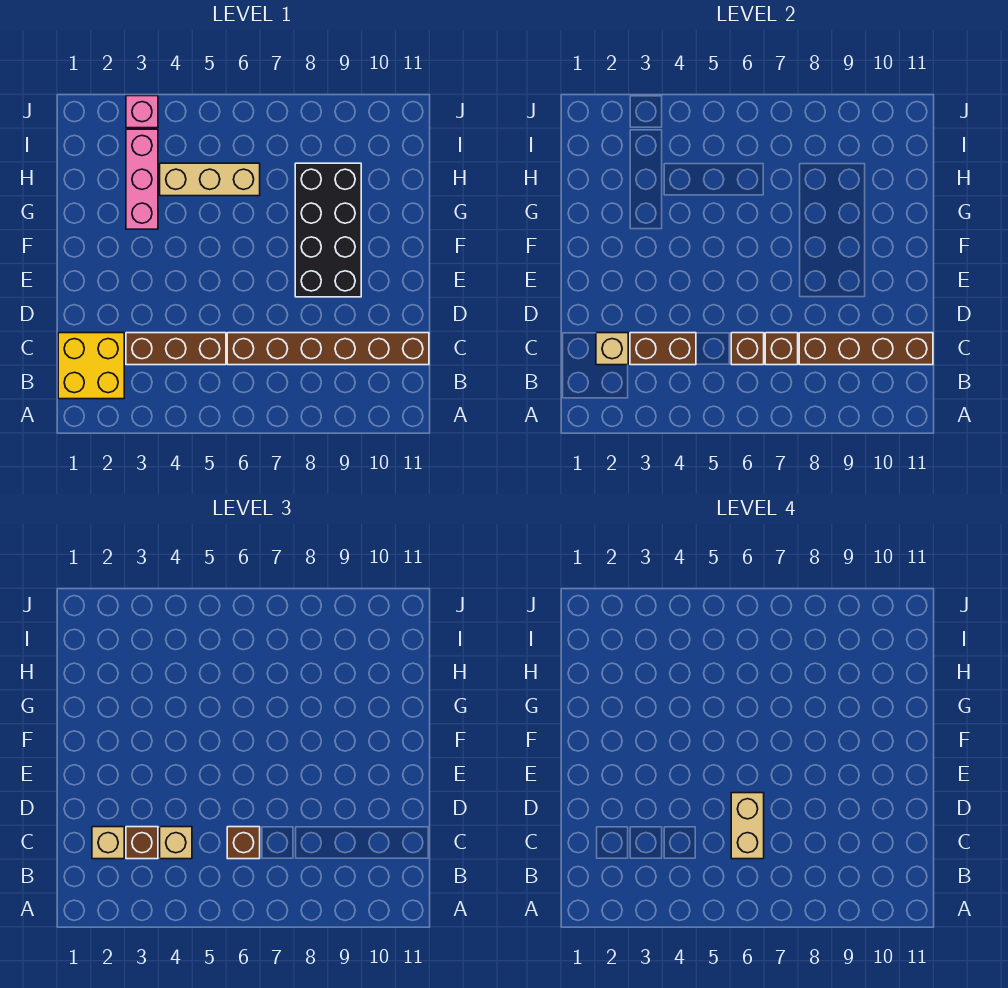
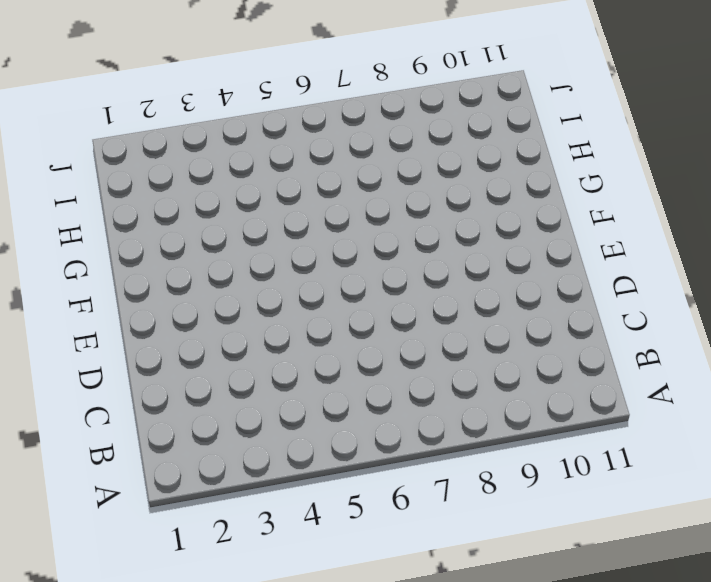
none -> yellow 2x2 brick [58,333,124,399]
none -> brown 1x3 brick [126,333,226,365]
none -> brown 1x6 brick [227,333,429,365]

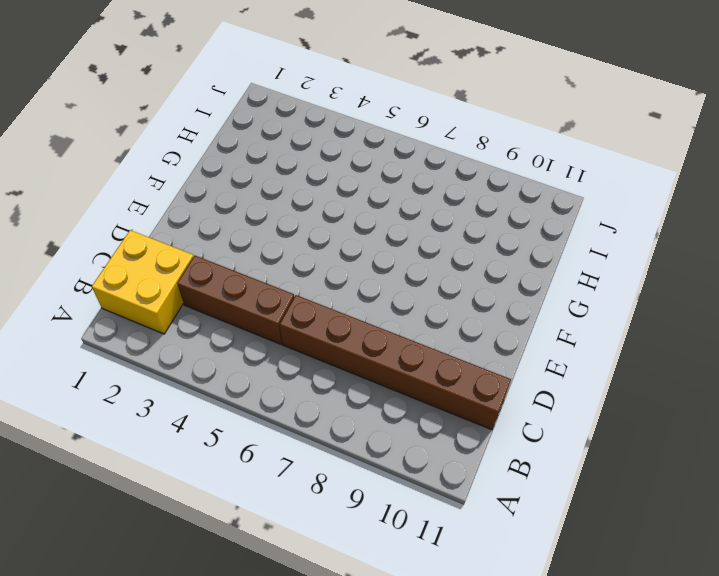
none -> black 2x4 brick [295,163,361,297]
none -> pink 1x3 brick [126,129,158,229]
none -> tan 1x3 brick [160,163,260,196]

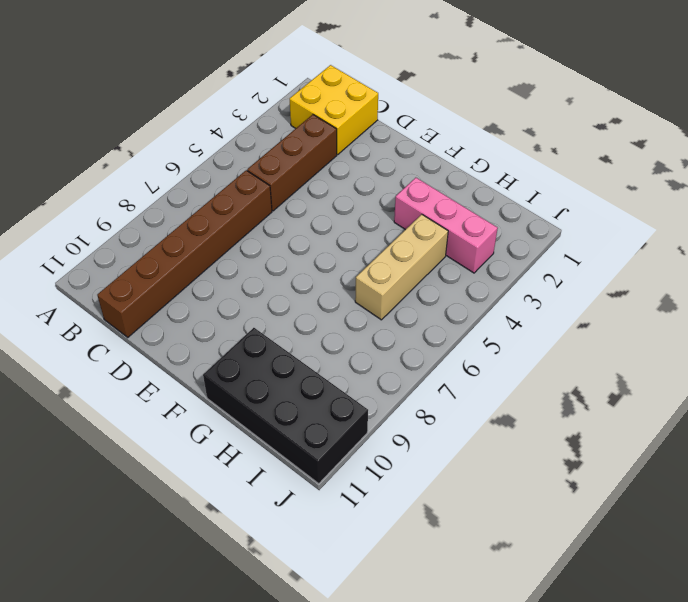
black 2x4 brick [203,328,368,484] -> black 2x4 brick moved to [295,163,361,297]
none -> pink 1x1 brick [126,96,158,128]
none -> tan 1x1 brick [596,333,628,365]
none -> brown 1x2 brick [630,333,696,365]

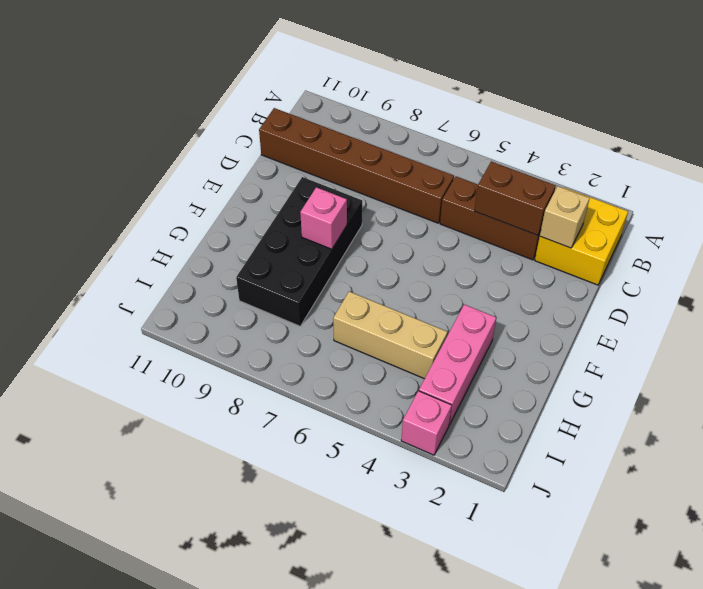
pink 1x1 brick [300,187,347,249] -> none
none -> brown 1x1 brick [731,333,764,365]
none -> brown 1x1 brick [765,333,798,365]
none -> brown 1x4 brick [799,333,933,365]

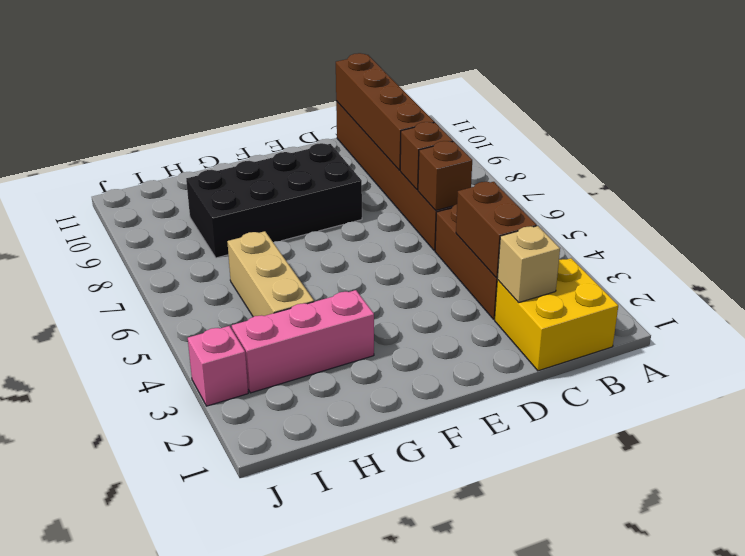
none -> tan 1x1 brick [92,827,124,859]
none -> brown 1x1 brick [126,827,158,859]
none -> tan 1x1 brick [160,827,192,859]

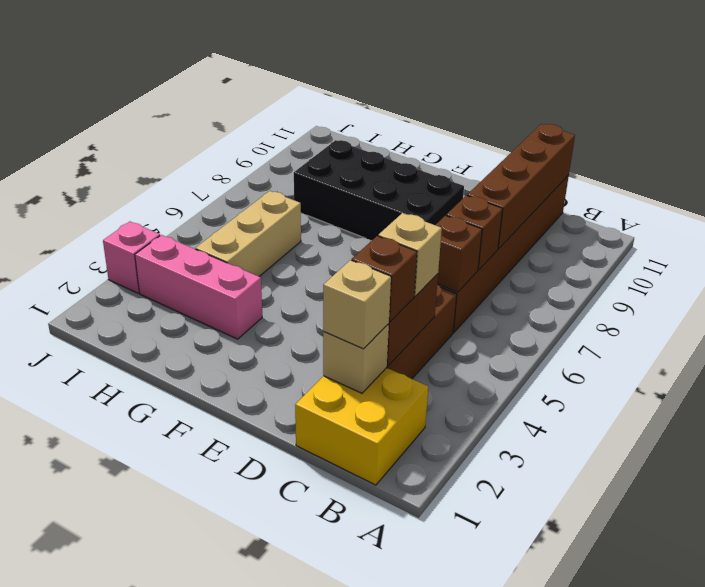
none -> brown 1x1 brick [227,827,260,859]
none -> tan 1x2 brick [731,793,764,859]

